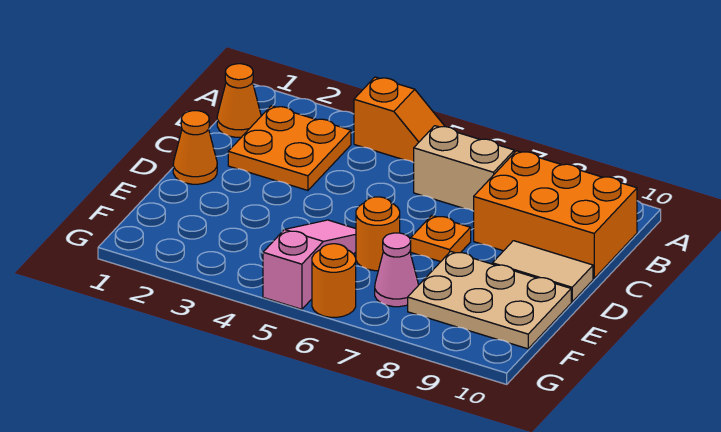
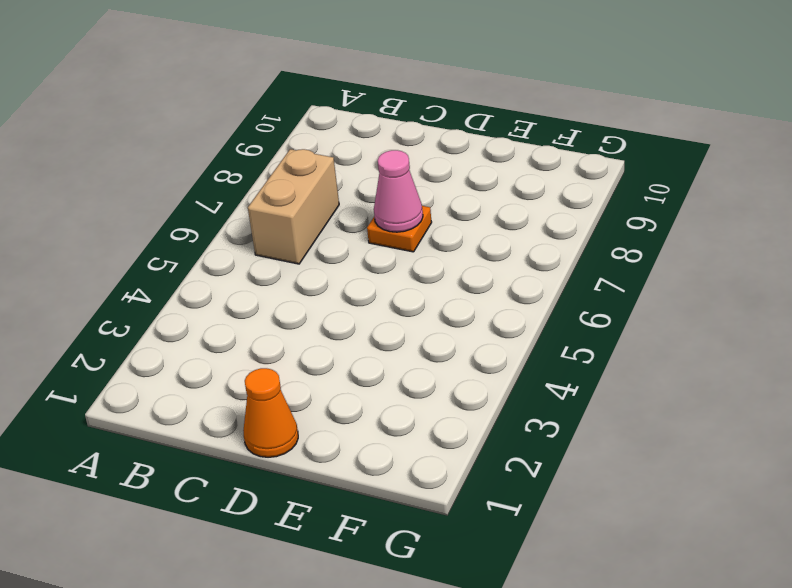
pink 1x1 cone [374,150,423,232] -> pink 1x1 cone moved to [375,233,418,307]
none -> orange 1x2 slope [354,77,445,163]
none -> orange 1x1 cone [217,64,261,137]
none -> orange 2x2 plate [228,106,351,190]

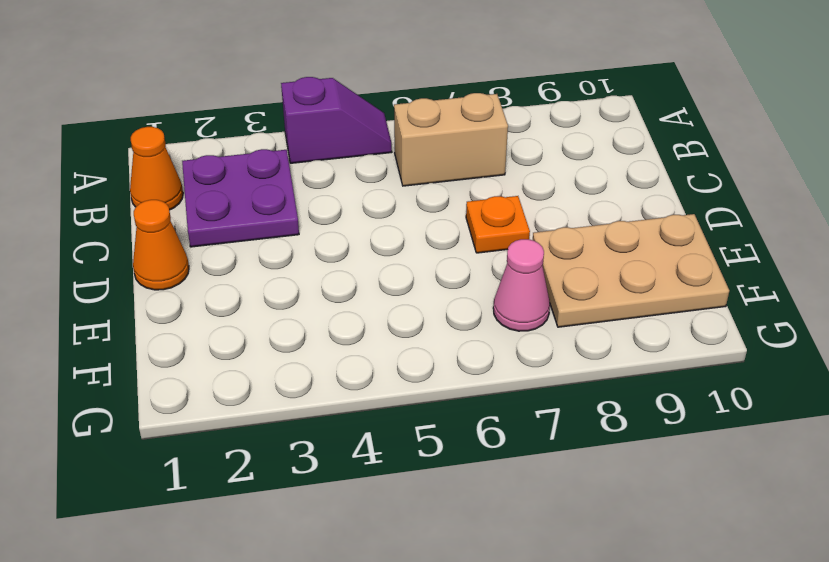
purple 1x2 slope [281,77,392,163] -> orange 1x2 slope [354,77,445,163]
purple 2x2 plate [182,149,299,247] -> orange 2x2 plate [228,106,351,190]
none -> orange 2x3 brick [474,151,637,279]
none -> tan 1x2 tile [492,241,593,302]
none -> pink 1x3 slope [263,220,356,309]

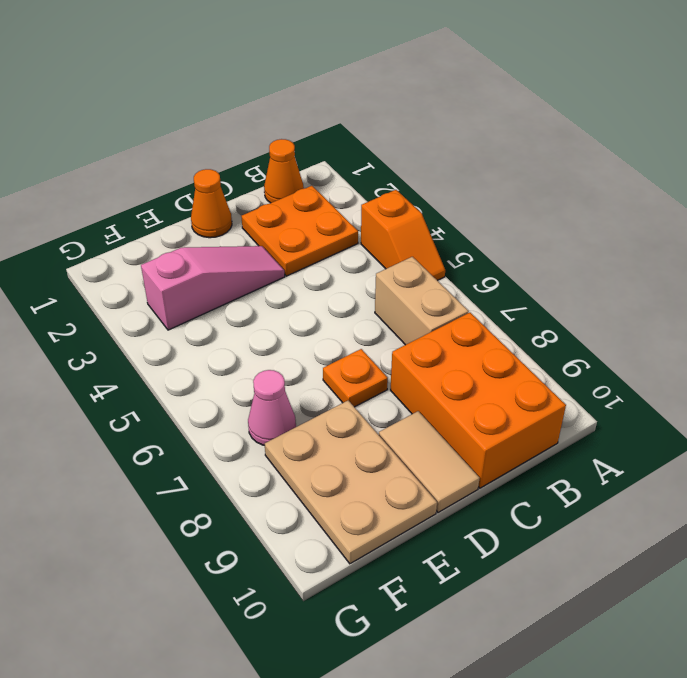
pink 1x3 slope [141,246,285,330] -> pink 1x3 slope moved to [263,220,356,309]
none -> orange 1x1 round brick [356,197,400,271]
none -> orange 1x1 round brick [312,244,356,317]

